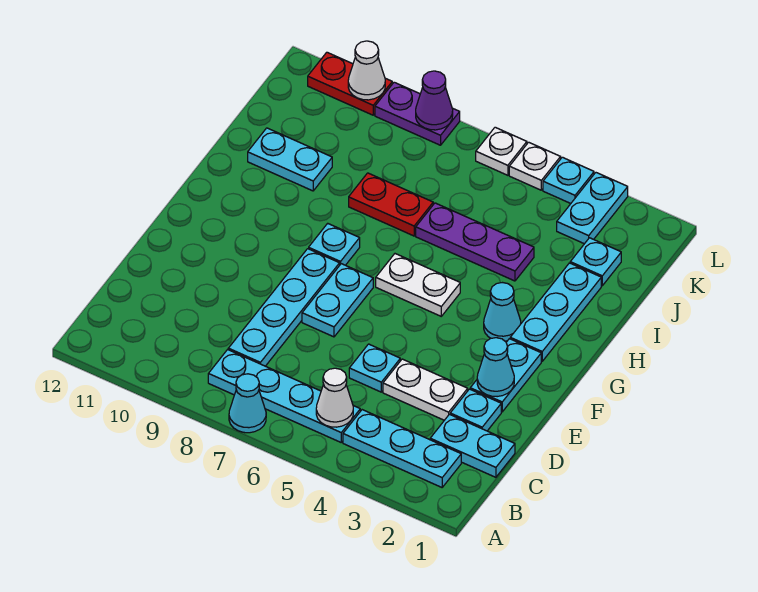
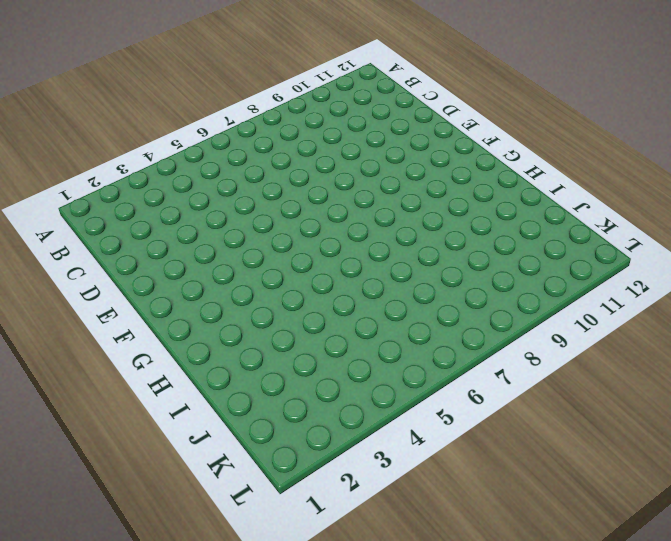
none -> cyan 1x1 cone [229,374,266,433]
none -> cyan 1x3 plate [343,410,461,487]
none -> cyan 1x4 plate [208,350,360,442]

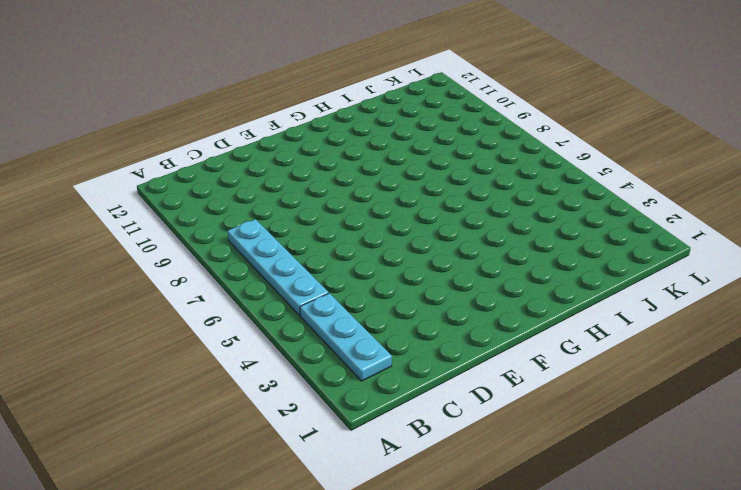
none -> cyan 1x1 cone [229,374,266,433]
none -> cyan 1x2 plate [430,414,515,477]
none -> cyan 1x4 plate [228,249,340,366]

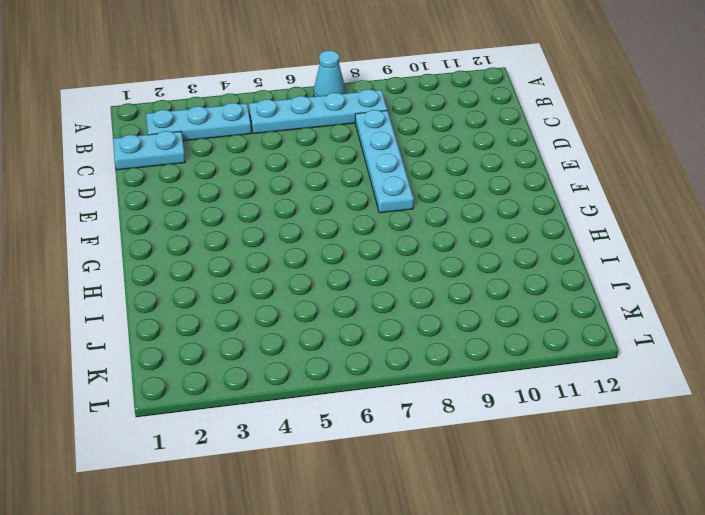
none -> cyan 1x1 plate [450,389,501,431]
none -> white 1x2 plate [383,359,468,420]
none -> cyan 1x1 plate [349,344,400,392]

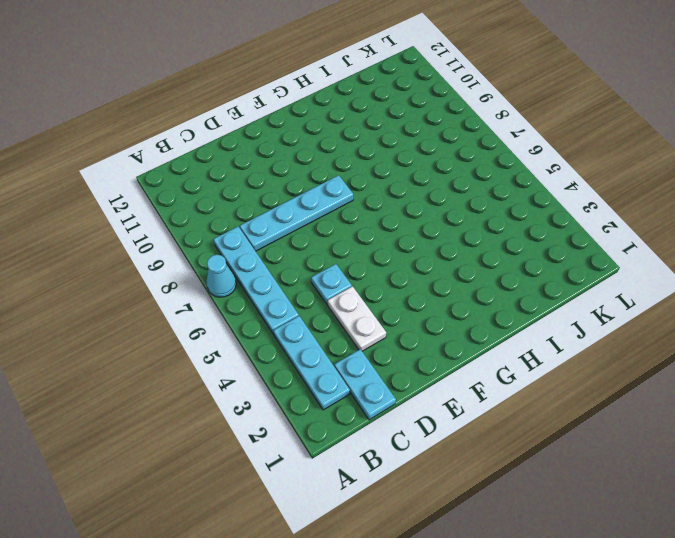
none -> cyan 1x1 plate [450,389,501,431]
none -> cyan 1x2 plate [470,339,541,412]
none -> cyan 1x2 plate [302,264,373,337]

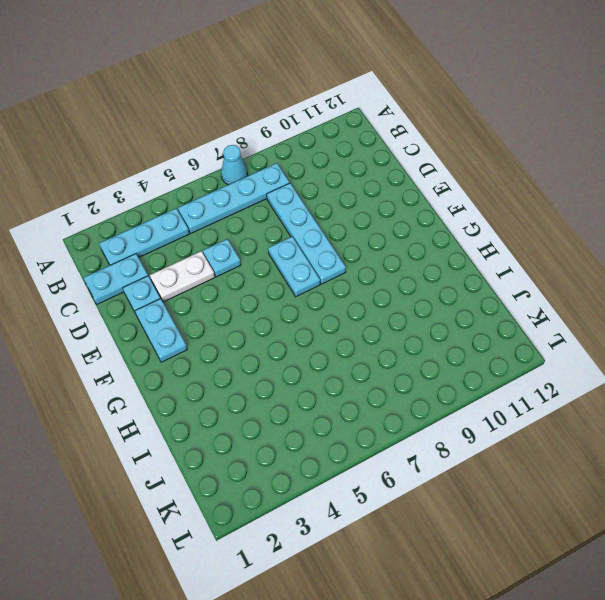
none -> cyan 1x3 plate [510,263,601,361]
none -> cyan 1x1 cone [484,283,521,341]
none -> white 1x2 plate [376,254,460,316]

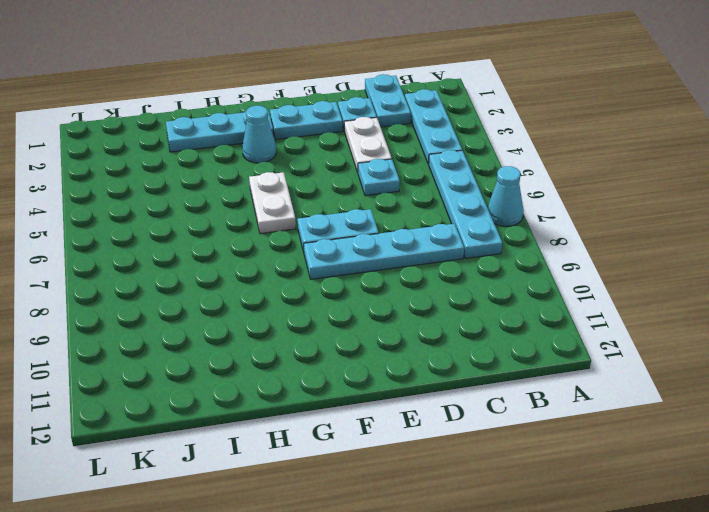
none -> cyan 1x1 plate [309,223,360,265]
none -> purple 1x3 plate [416,203,534,281]
none -> red 1x2 plate [349,173,433,236]

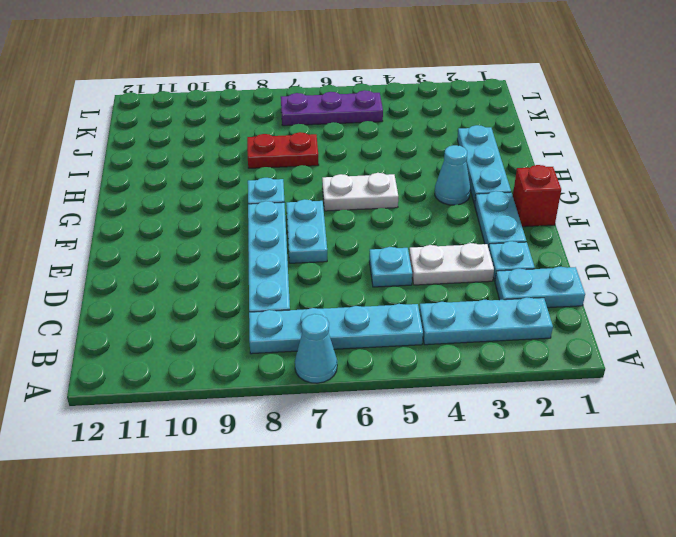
red 1x1 brick [513,165,561,227] -> none
purple 1x3 plate [281,90,383,126] -> purple 1x3 plate moved to [416,203,534,281]
none -> cyan 1x2 plate [248,128,332,191]
none -> cyan 1x1 plate [570,238,621,286]
none -> cyan 1x2 plate [557,173,628,244]

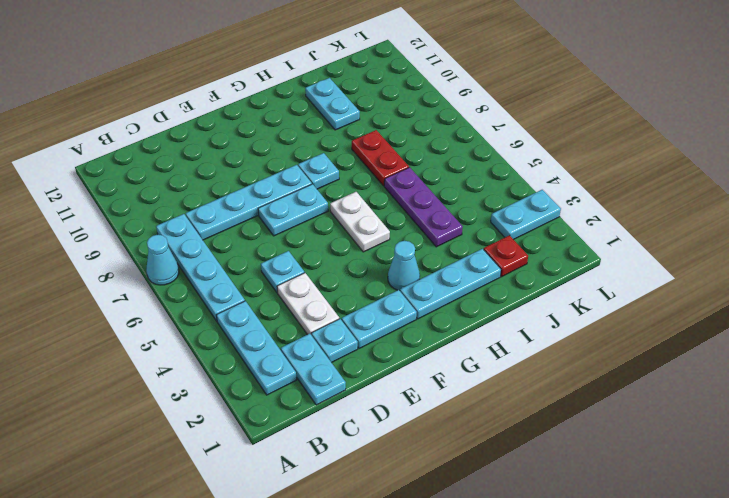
red 1x1 plate [484,235,528,277] -> cyan 1x1 plate [570,238,621,286]
none -> cyan 1x1 plate [543,157,594,203]
none -> white 1x1 plate [509,142,561,190]
none -> white 1x1 plate [476,127,527,175]

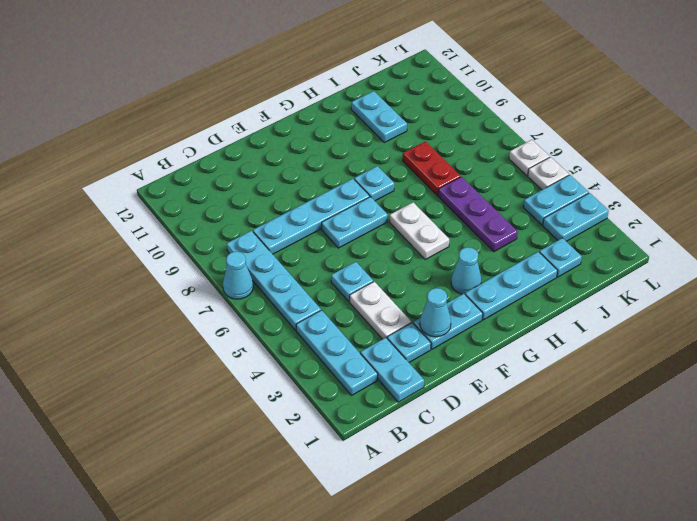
cyan 1x2 plate [523,175,589,225] -> cyan 1x1 plate [543,157,594,203]
none -> purple 1x2 plate [375,82,460,145]
none -> red 1x2 plate [308,52,392,115]
none -> white 1x1 cone [316,368,353,427]

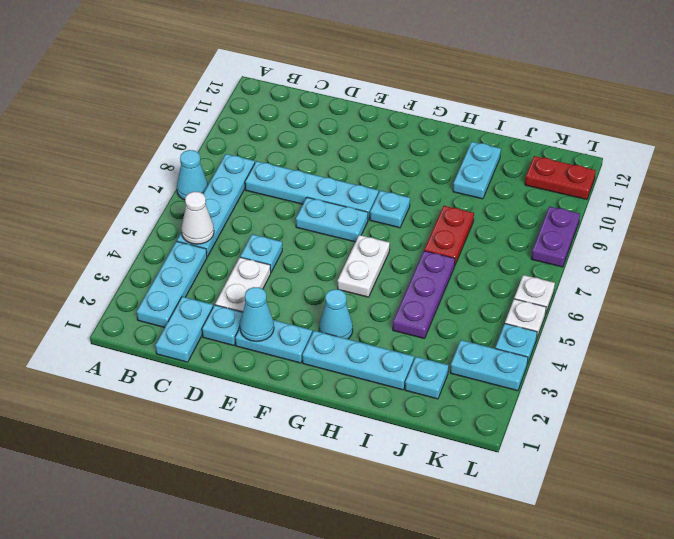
red 1x2 plate [525,156,596,200] -> red 1x2 plate turned to [308,52,392,115]
none -> purple 1x1 cone [416,71,453,130]
none -> white 1x1 cone [348,41,385,100]

